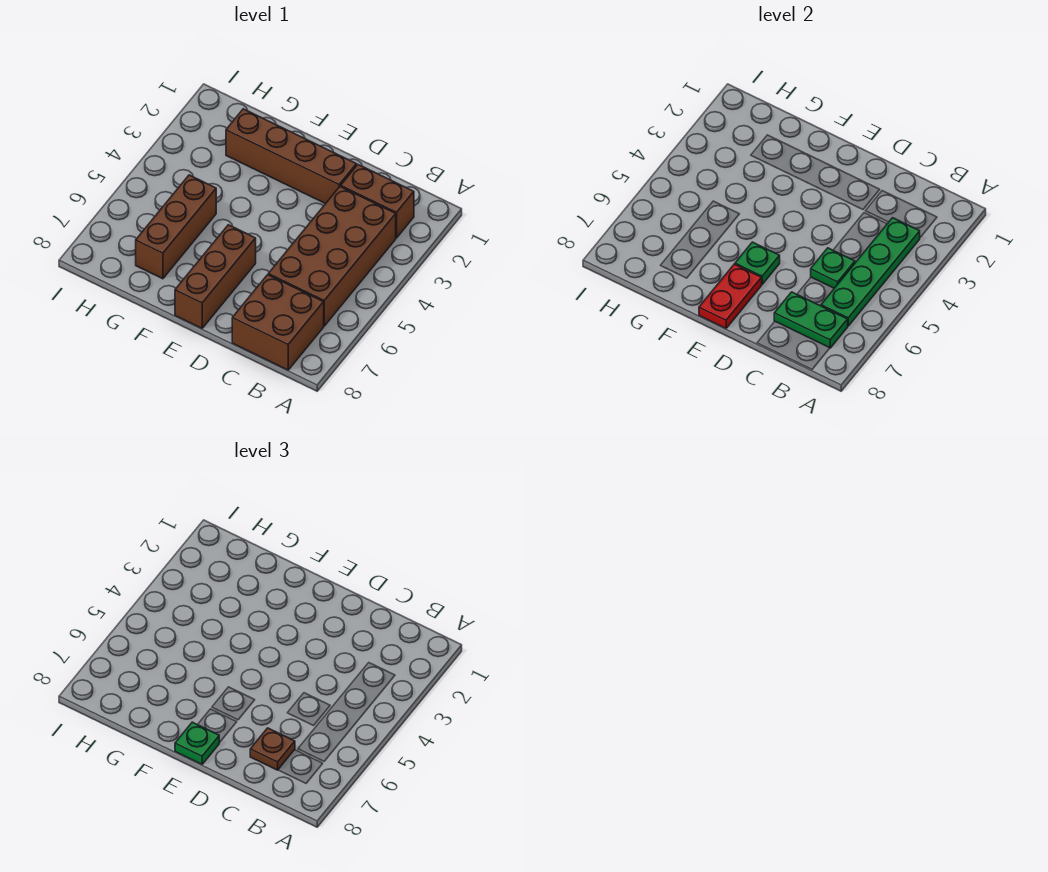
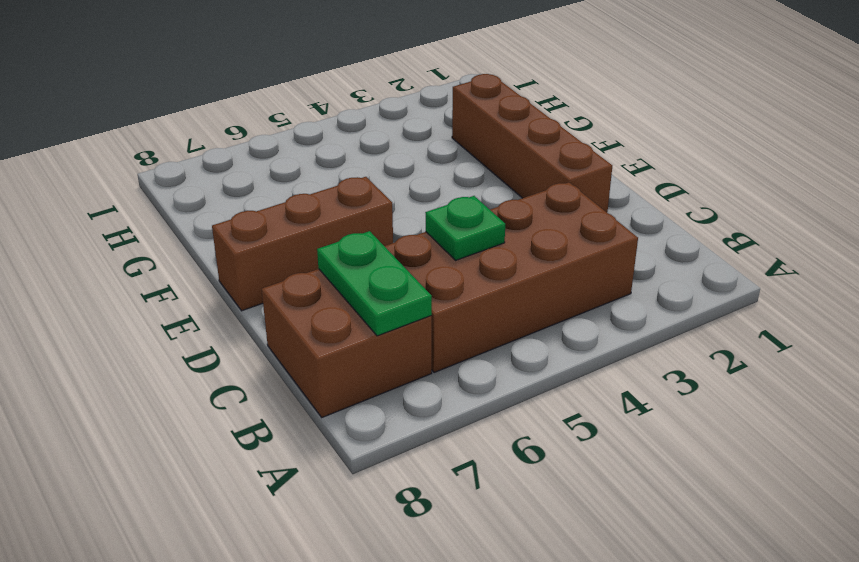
none -> brown 1x2 brick [341,165,414,238]
none -> brown 1x3 brick [136,175,216,279]
none -> green 1x4 plate [821,218,920,326]

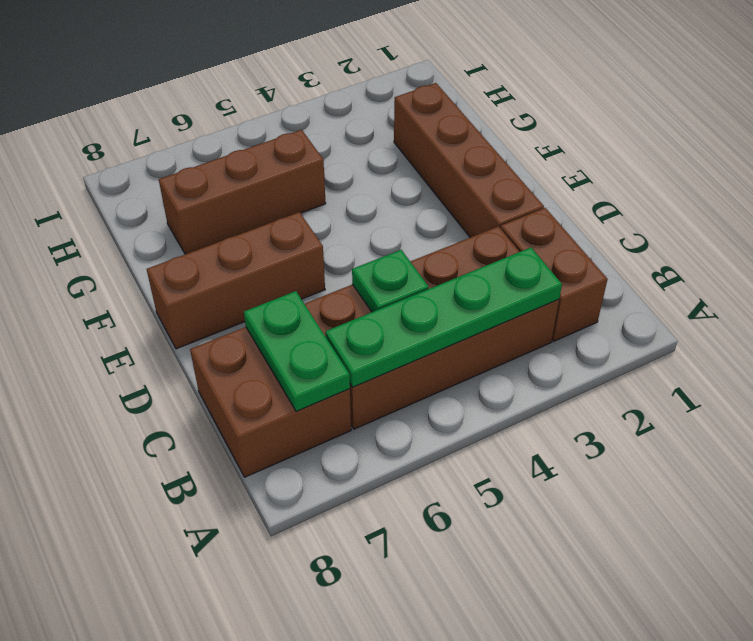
none -> green 1x1 plate [735,242,780,284]
none -> red 1x2 plate [699,264,762,328]
none -> brown 1x1 plate [250,728,295,770]

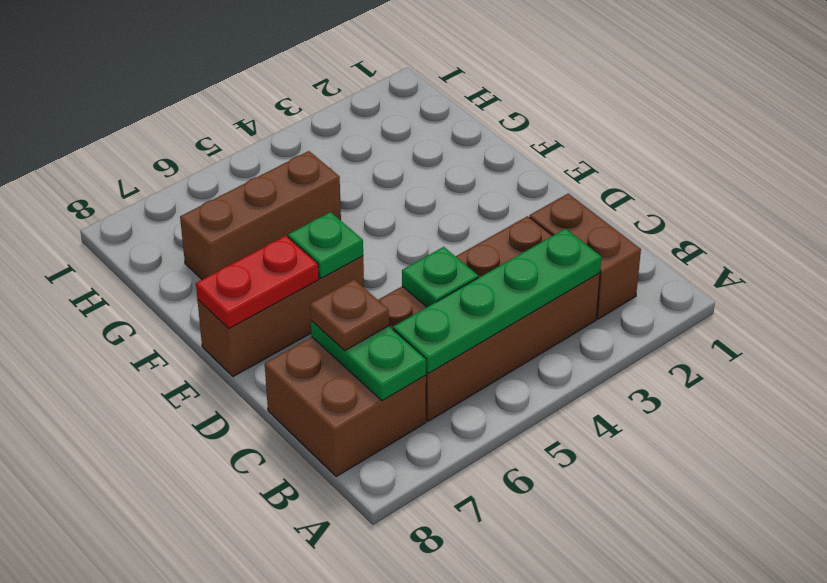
none -> brown 1x4 brick [226,109,357,204]
none -> green 1x1 plate [175,722,219,764]

